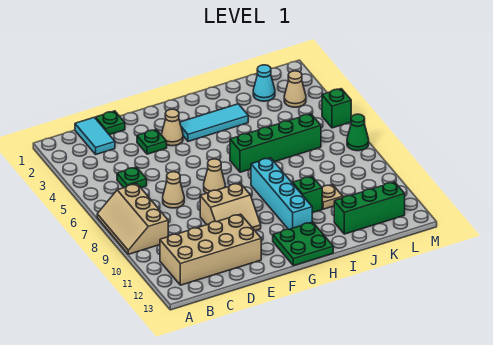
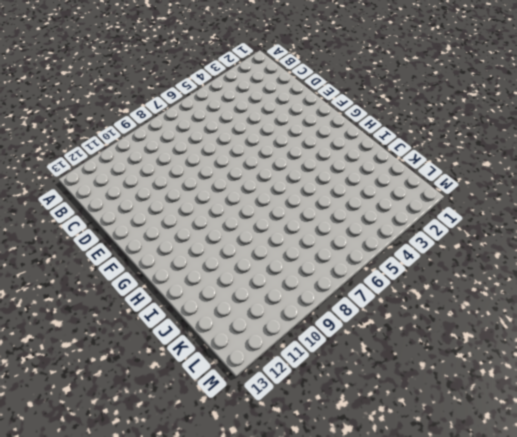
none -> tan 2x3 slope [97,184,168,254]
none -> tan 2x4 brick [160,214,261,285]
none -> cyan 1x2 tile [75,117,115,154]

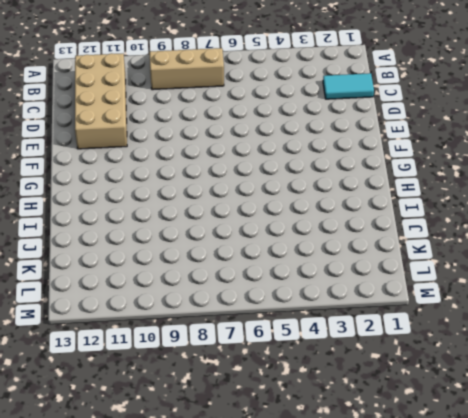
none -> green 1x1 plate [117,167,147,188]
none -> green 1x1 plate [95,111,125,135]
none -> tan 1x1 cone [163,172,184,208]

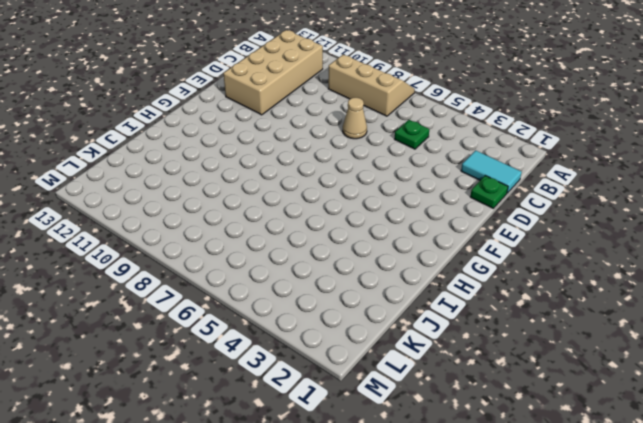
none -> green 1x1 plate [137,129,167,154]
none -> tan 2x2 slope [200,183,261,231]
none -> tan 1x1 cone [161,109,183,146]

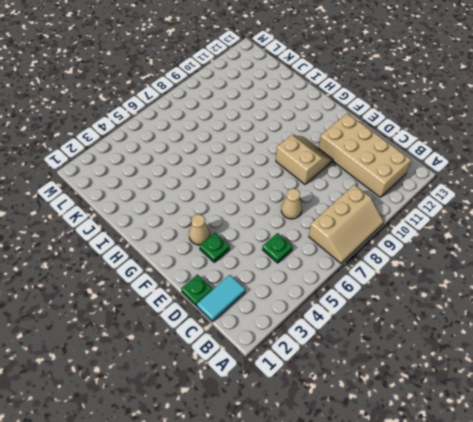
none -> tan 1x1 cone [204,159,225,193]
none -> cyan 1x3 tile [180,104,248,141]
none -> green 2x2 plate [273,222,333,266]

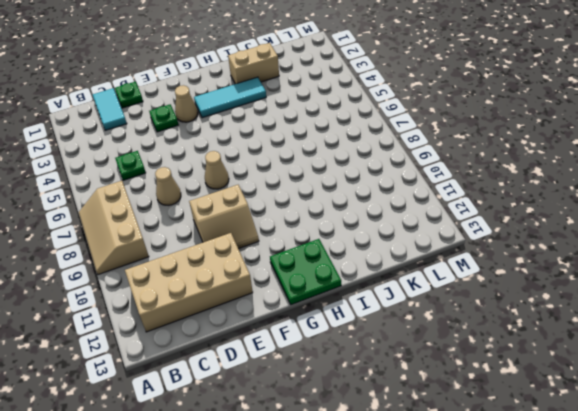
tan 1x2 brick [228,43,279,84] -> none
none -> green 1x4 brick [230,114,321,172]
none -> cyan 1x4 brick [251,158,312,229]
none -> green 1x1 brick [293,176,322,213]

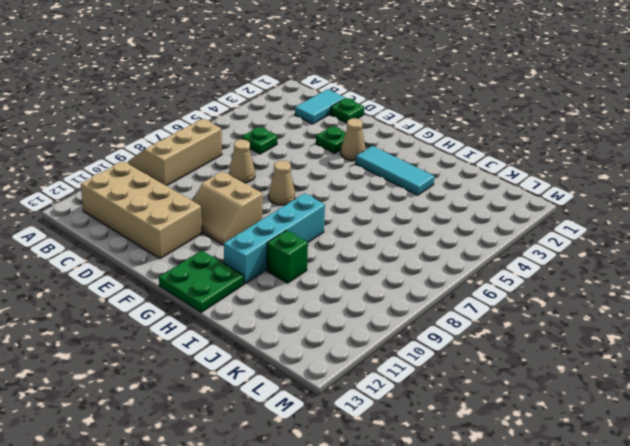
none -> green 1x4 brick [230,114,321,172]
none -> tan 1x1 plate [322,184,343,209]
none -> green 1x3 brick [334,182,405,234]

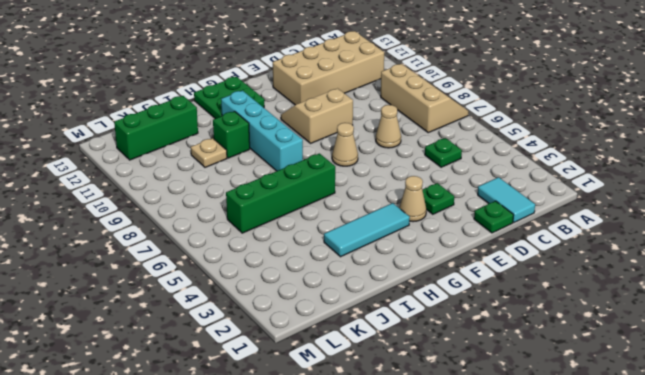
none -> cyan 1x1 cone [253,65,275,101]
none -> tan 1x1 cone [284,71,306,107]
none -> green 1x1 brick [322,89,351,128]

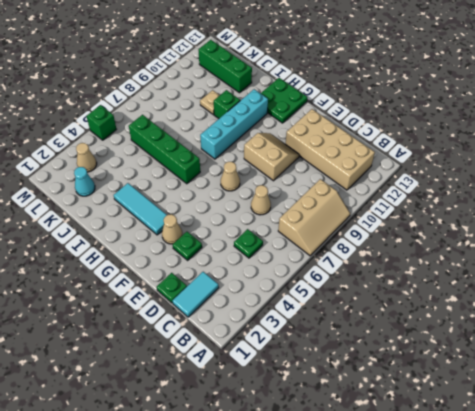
none -> green 1x1 cone [347,114,369,151]

